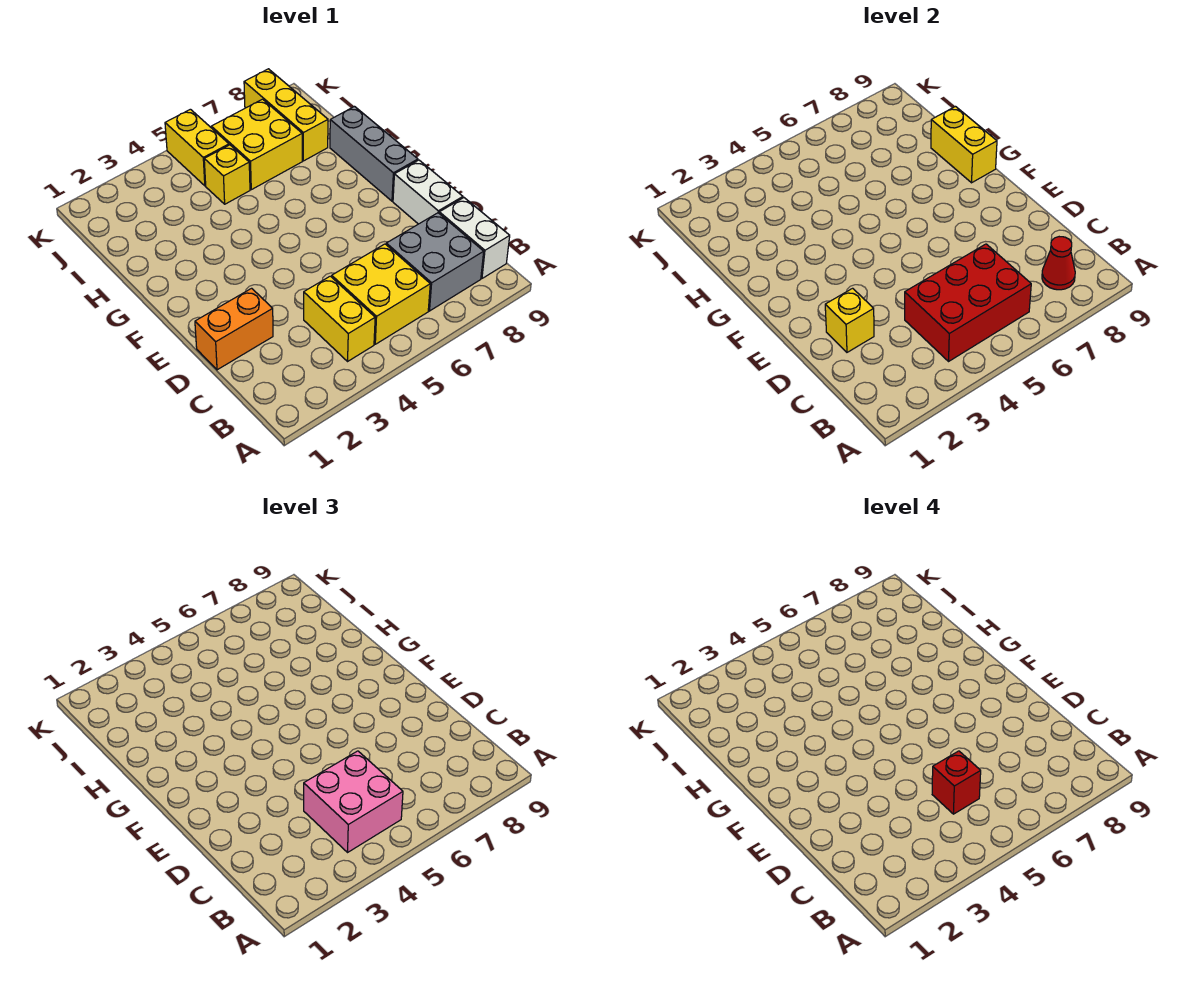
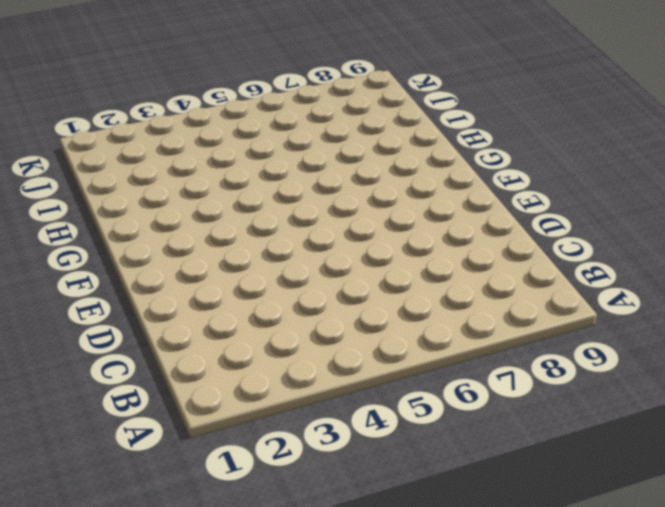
none -> yellow 1x2 brick [304,276,375,361]
none -> yellow 2x2 brick [332,244,430,344]
none -> grey 2x2 brick [386,213,484,311]

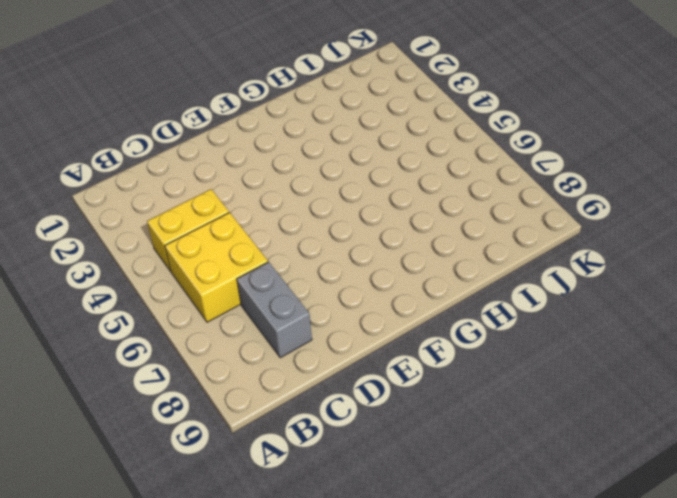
grey 1x2 brick [237,262,312,358] -> grey 2x2 brick [386,213,484,311]
none -> white 1x2 brick [439,198,510,278]
none -> orange 1x2 brick [195,288,273,370]
none -> white 1x2 brick [393,160,463,224]

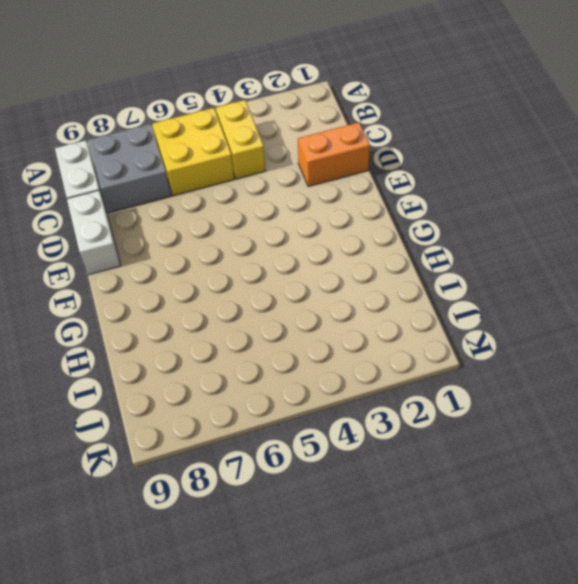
none -> grey 1x3 brick [330,107,418,201]
none -> yellow 1x1 brick [204,145,250,204]
none -> yellow 2x2 brick [211,99,302,190]

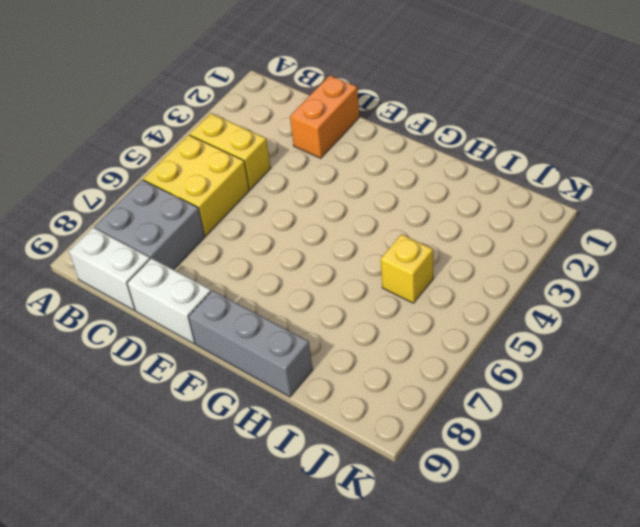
none -> yellow 2x2 brick [211,99,302,190]
none -> yellow 1x3 brick [244,69,328,161]
none -> yellow 1x2 brick [165,109,229,186]

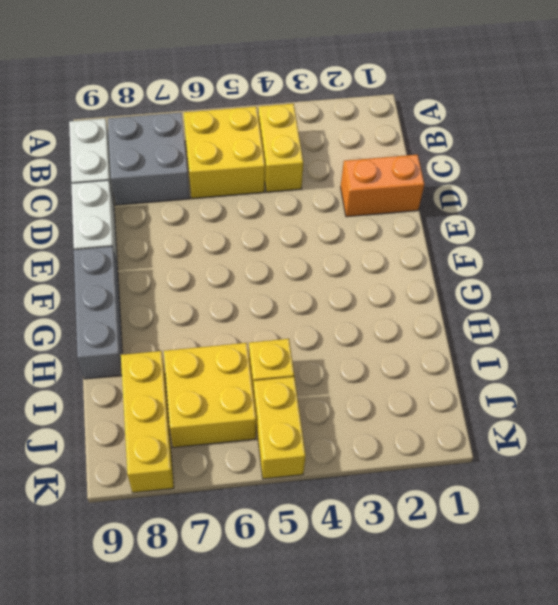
none -> red 2x3 brick [905,244,1031,361]
none -> red 1x1 cone [1042,237,1075,290]
none -> yellow 1x1 brick [825,288,874,352]

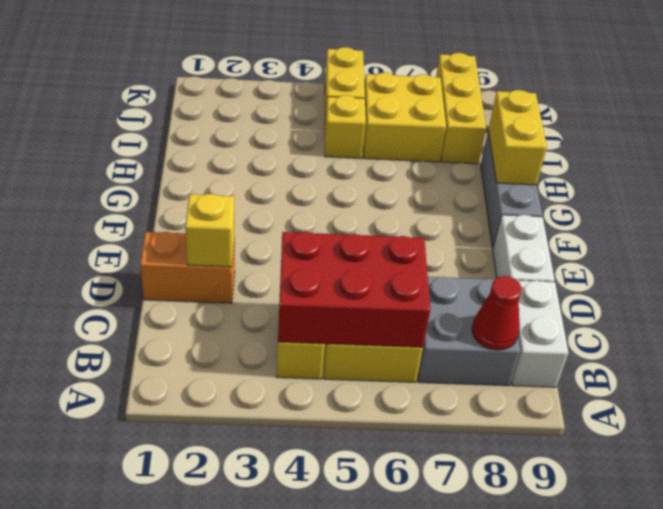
none -> pink 2x2 brick [304,751,403,852]
none -> red 1x1 brick [932,751,981,814]

